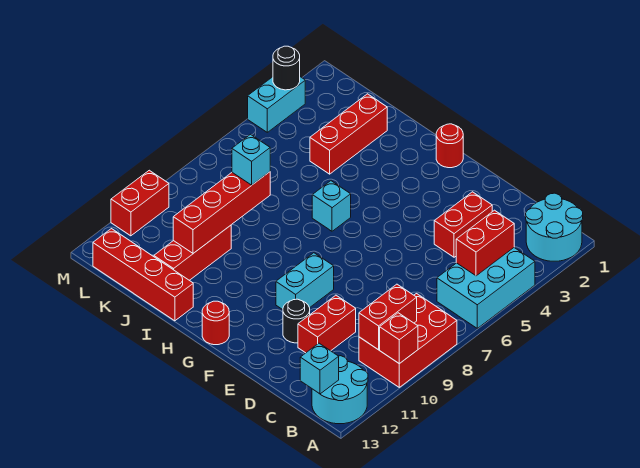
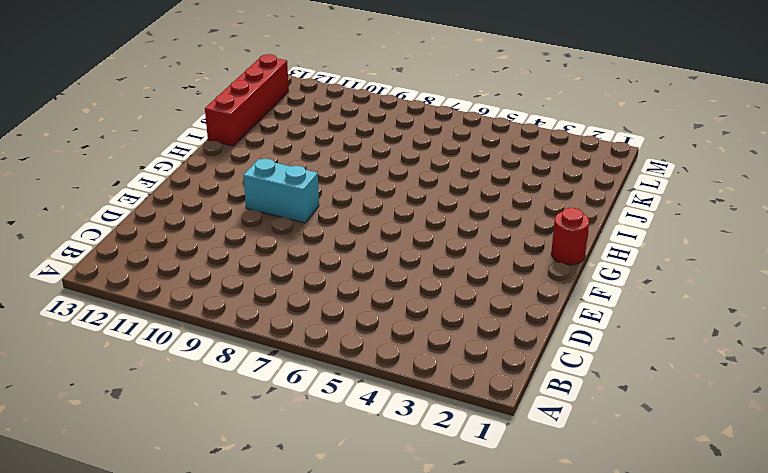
none -> cyan 2x2 round brick [526,193,583,261]
none -> cyan 2x3 brick [437,248,535,328]
none -> red 2x3 brick [359,294,457,387]

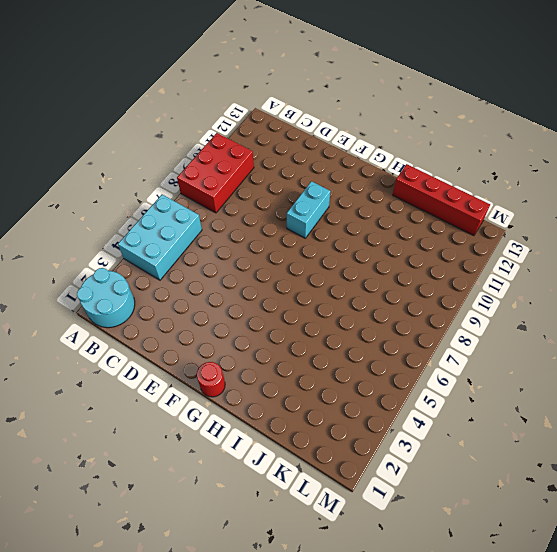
none -> cyan 2x2 round brick [312,356,368,424]
none -> red 1x2 brick [434,192,492,257]
none -> red 1x2 brick [298,295,356,353]

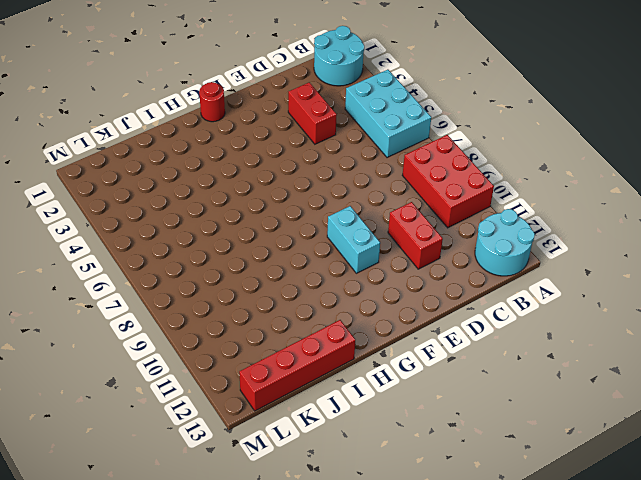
none -> black 1x1 round brick [283,299,310,343]
none -> red 1x1 round brick [202,301,229,345]
none -> cyan 1x1 brick [312,181,351,231]

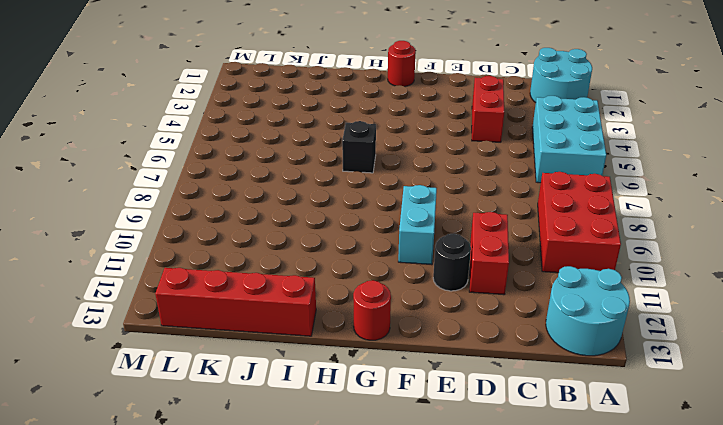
black 1x1 brick [342,121,376,173] -> cyan 1x1 brick [312,181,351,231]
none -> red 1x3 brick [310,94,387,174]
none -> red 1x3 brick [154,225,231,280]
none -> cyan 1x2 brick [248,77,305,132]

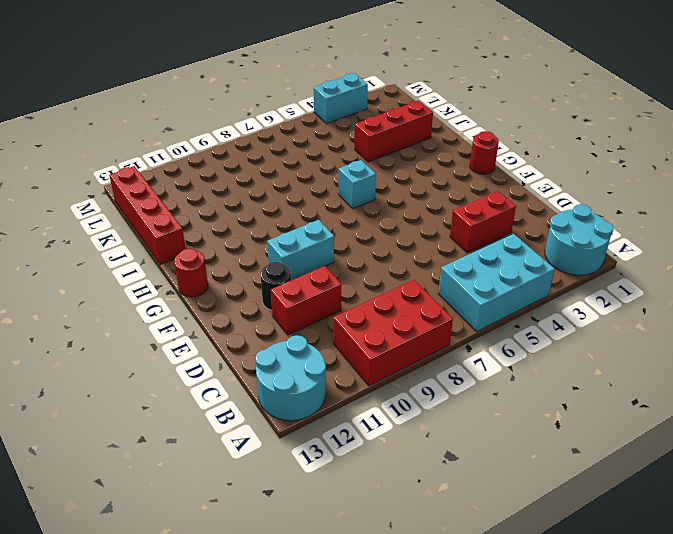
none -> red 1x3 brick [154,225,231,280]
none -> red 1x2 brick [111,170,169,236]
none -> red 1x1 brick [380,313,418,364]

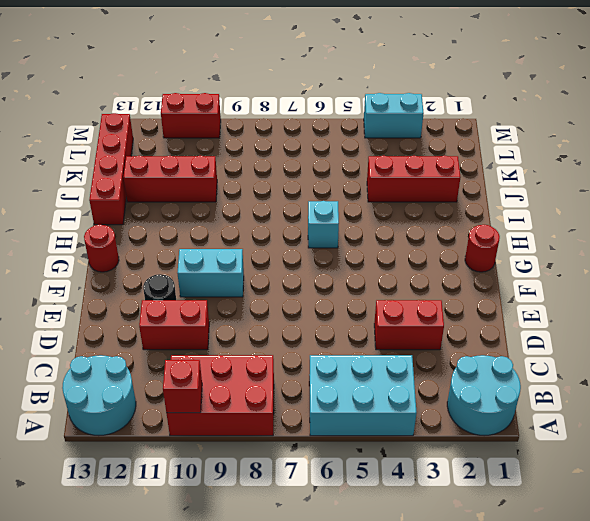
none -> red 1x2 brick [456,210,514,276]
none -> red 1x2 brick [359,284,417,350]
none -> cyan 1x1 brick [300,343,339,394]

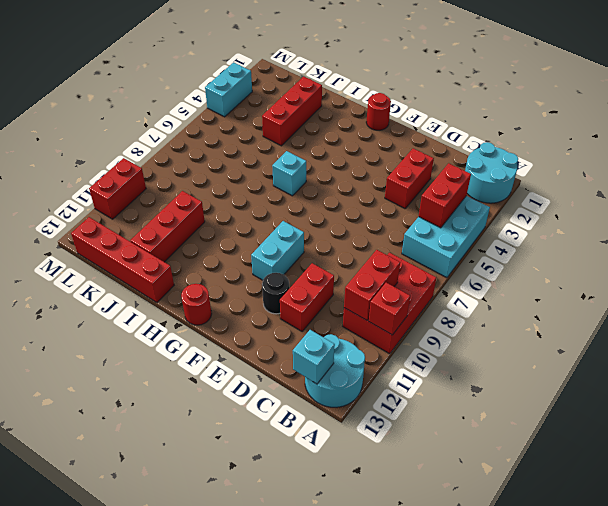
none -> red 1x4 brick [173,172,270,253]
none -> black 1x1 round brick [273,46,300,90]
none -> cyan 1x1 brick [232,134,270,185]

